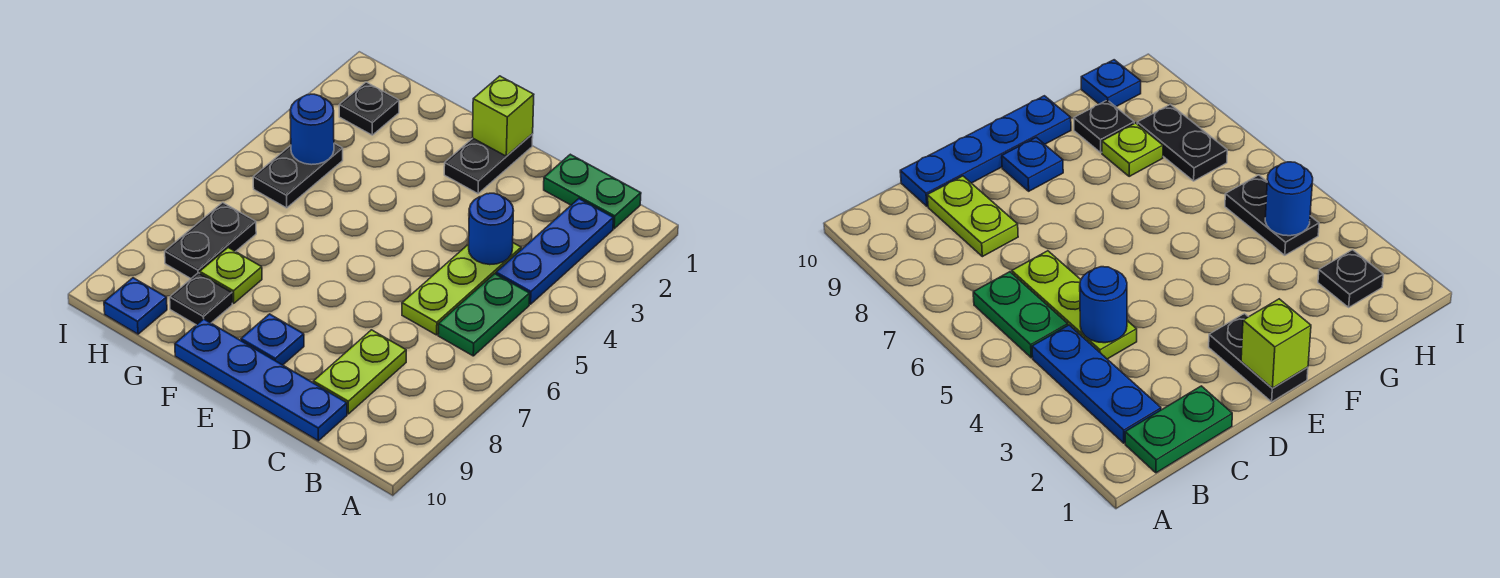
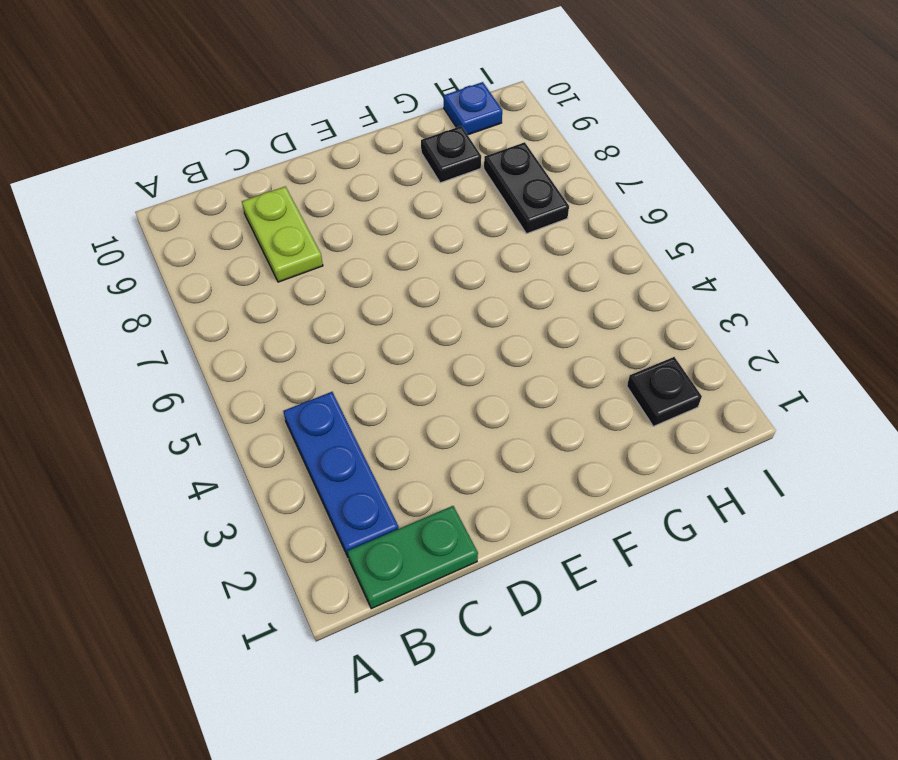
none -> green 1x2 plate [438,274,530,356]
none -> lime 1x3 plate [402,243,521,335]
none -> blue 1x4 plate [175,319,347,441]

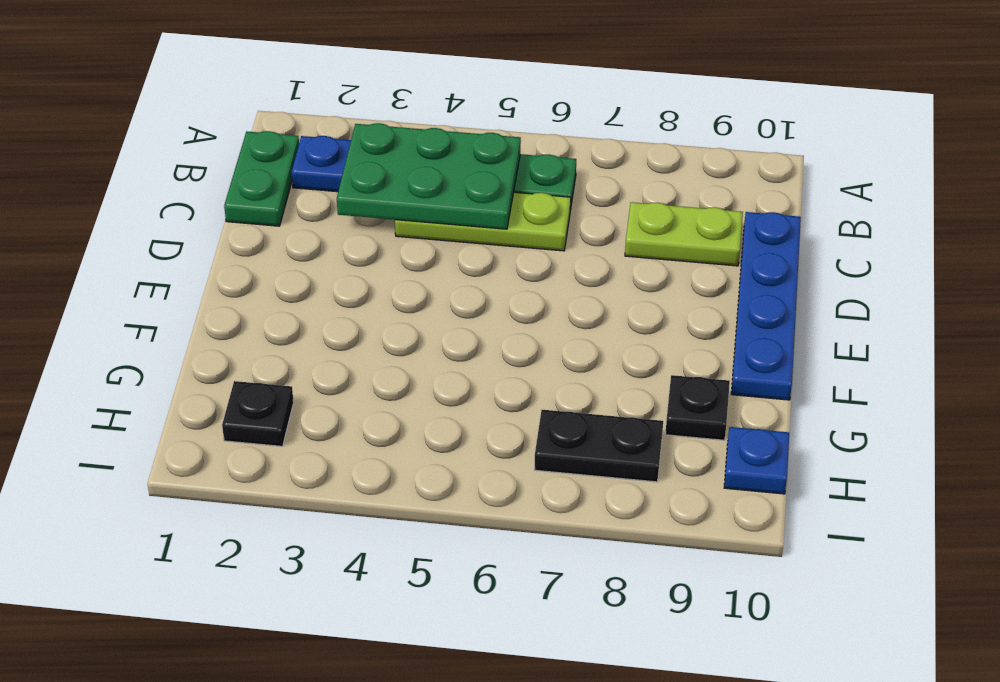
green 2x3 plate [337,123,521,229] -> blue 1x1 round brick [469,193,514,265]
none -> black 1x2 plate [444,134,533,194]
none -> blue 1x1 plate [241,314,304,365]
none -> lime 1x1 plate [200,248,262,303]

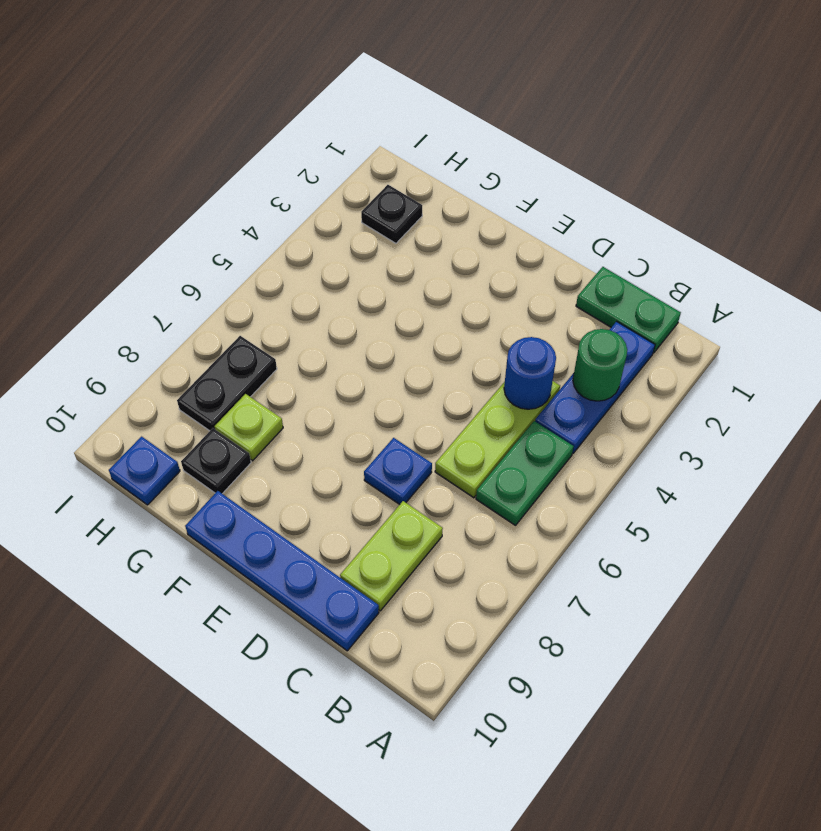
green 1x1 round brick [573,329,627,401] -> none
blue 1x1 plate [364,438,432,504] -> blue 1x1 plate moved to [241,314,304,365]
none -> black 1x2 plate [444,134,533,194]
none -> black 1x2 plate [253,143,343,208]
none -> lime 1x1 brick [472,76,534,156]

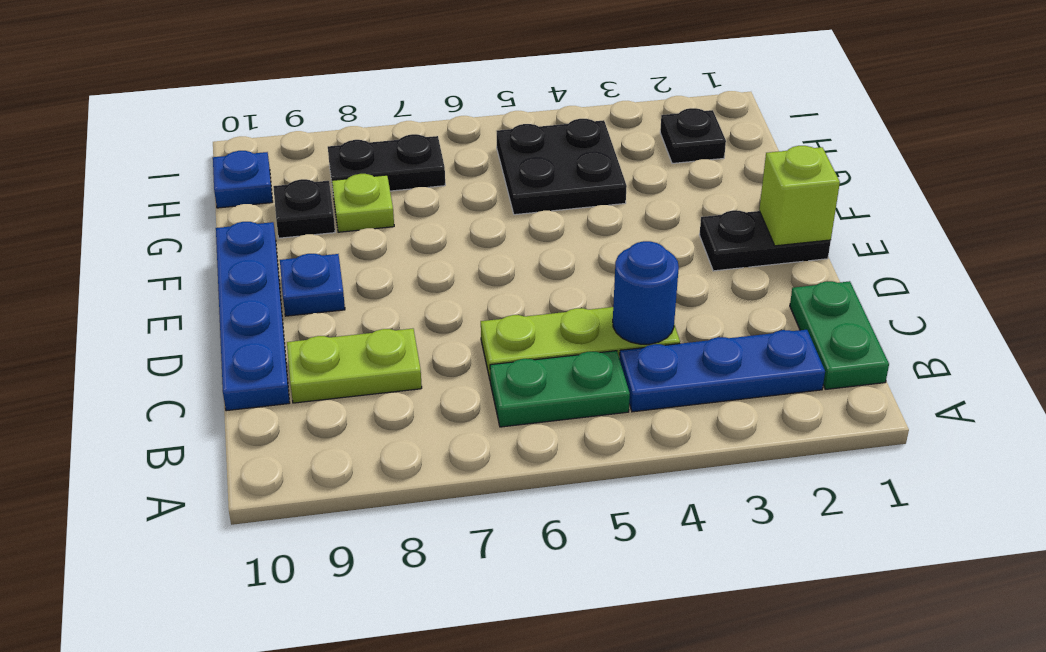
black 2x2 plate [497,119,627,215] -> black 1x2 plate [253,143,343,208]
none -> blue 1x1 round brick [290,94,334,165]

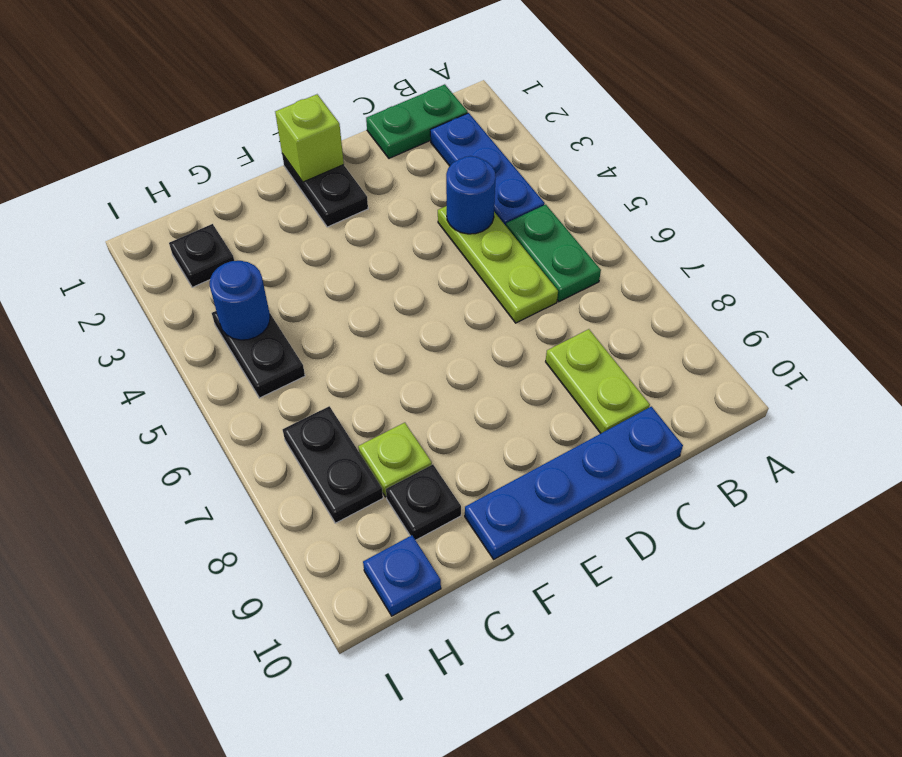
none -> blue 1x1 plate [241,314,304,365]

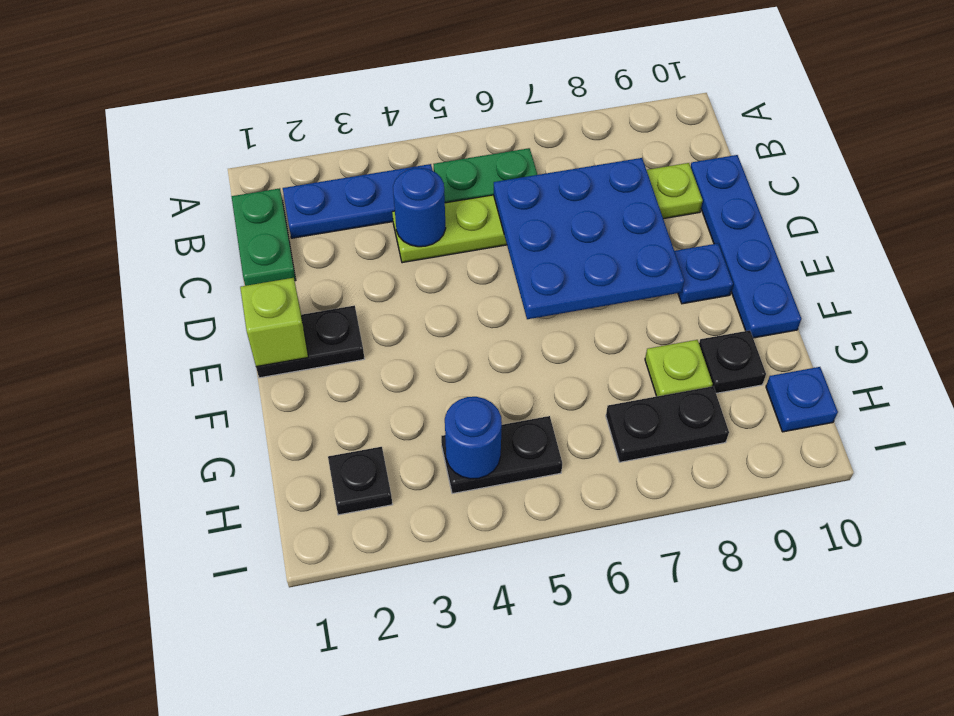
blue 3x3 plate [494,158,684,319] -> none

